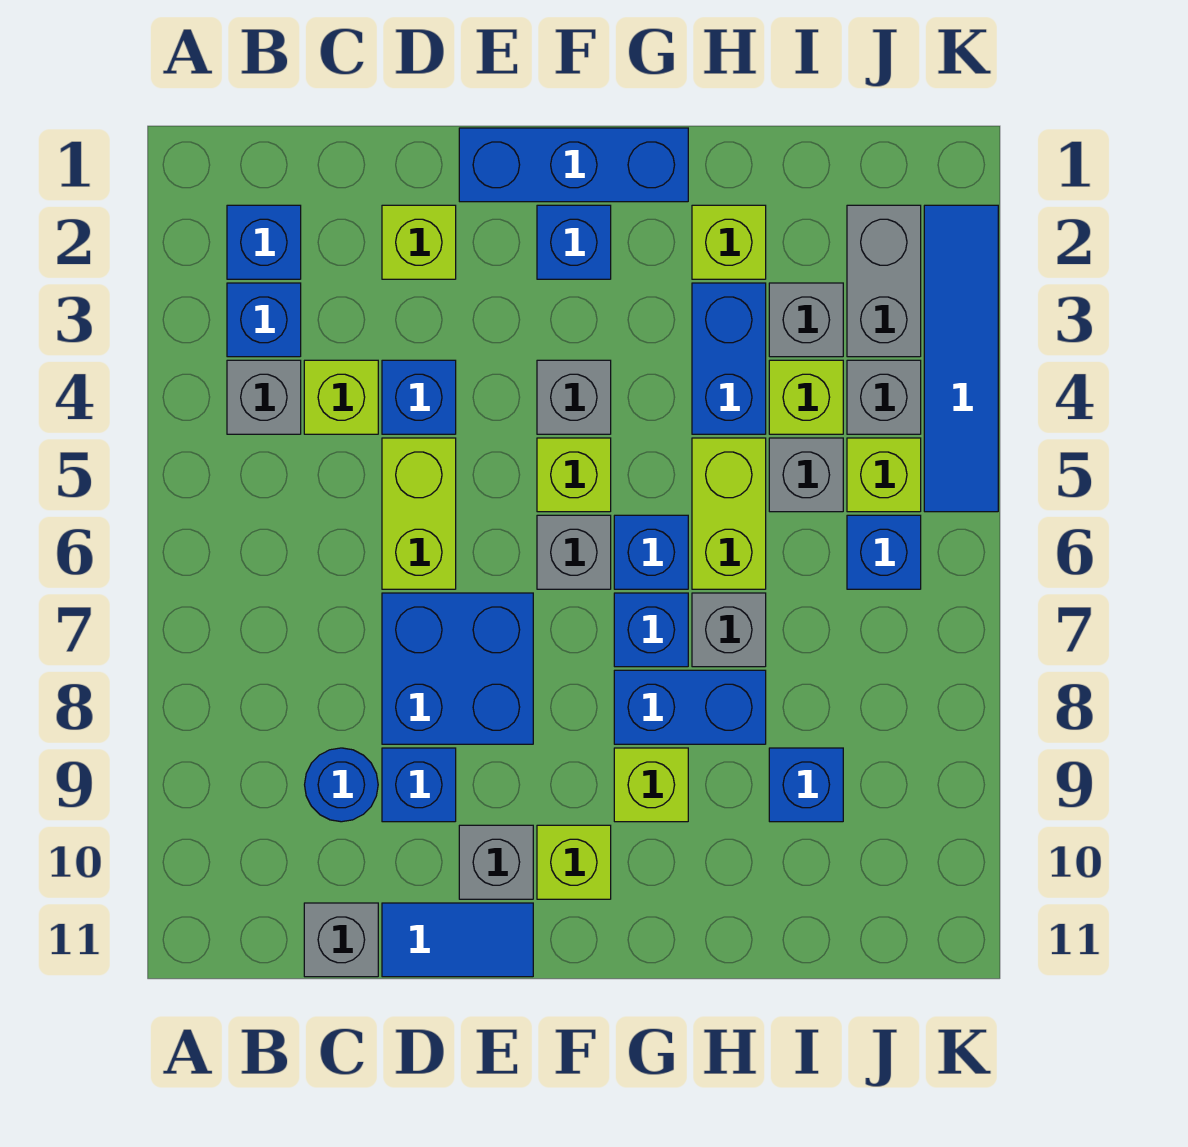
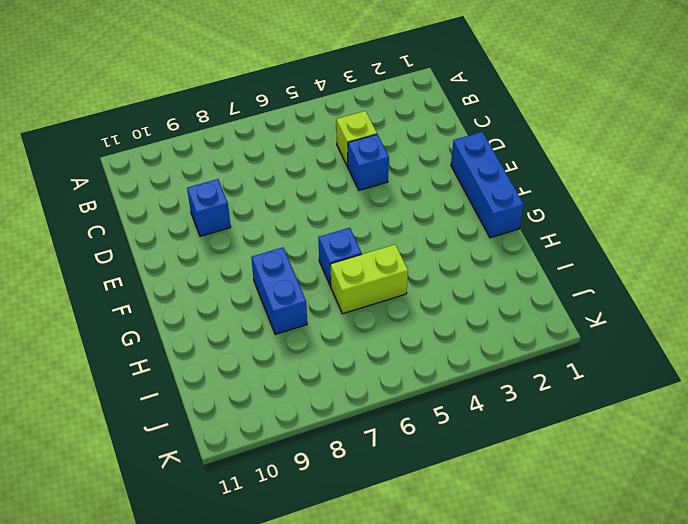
none -> blue 1x1 brick [227,205,301,279]
none -> blue 1x1 brick [227,283,301,357]
none -> grey 1x1 brick [227,360,301,434]
none -> blue 1x1 round brick [305,748,378,822]

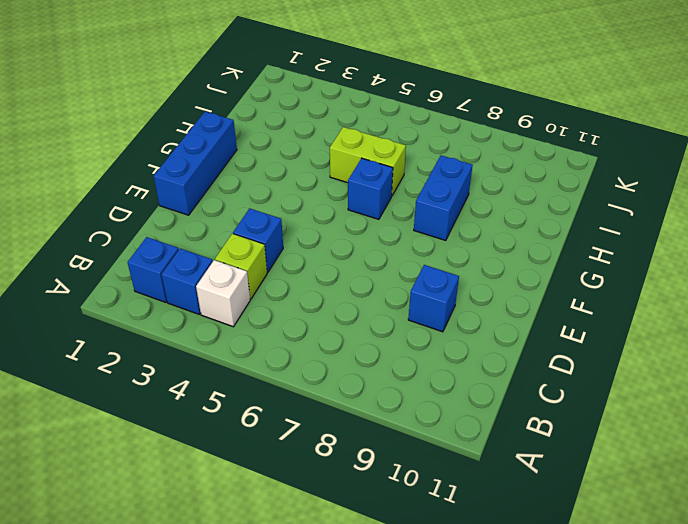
white 1x1 brick [196,260,250,327] -> grey 1x1 brick [227,360,301,434]
none -> blue 1x1 round brick [305,748,378,822]
none -> grey 1x1 brick [304,903,378,977]
none -> lime 1x1 brick [382,205,456,279]
none -> lime 1x2 brick [382,438,456,589]

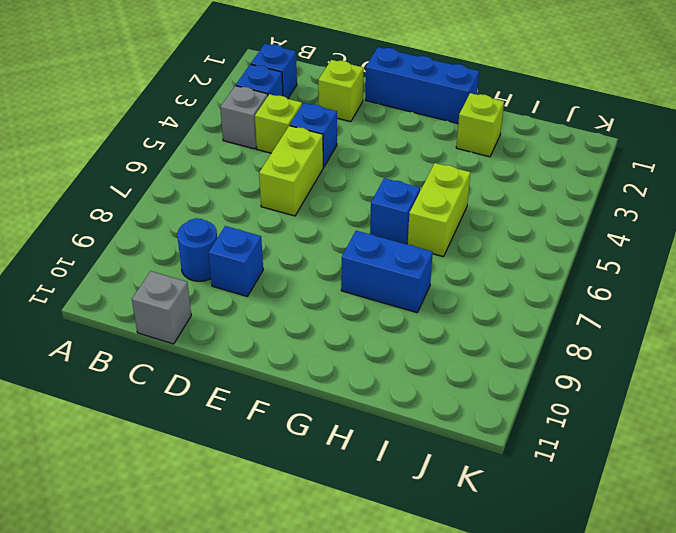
none -> blue 2x2 brick [382,593,533,744]
none -> blue 1x2 tile [382,903,533,977]
none -> grey 1x1 brick [459,825,533,899]
none -> blue 1x1 brick [537,205,611,279]

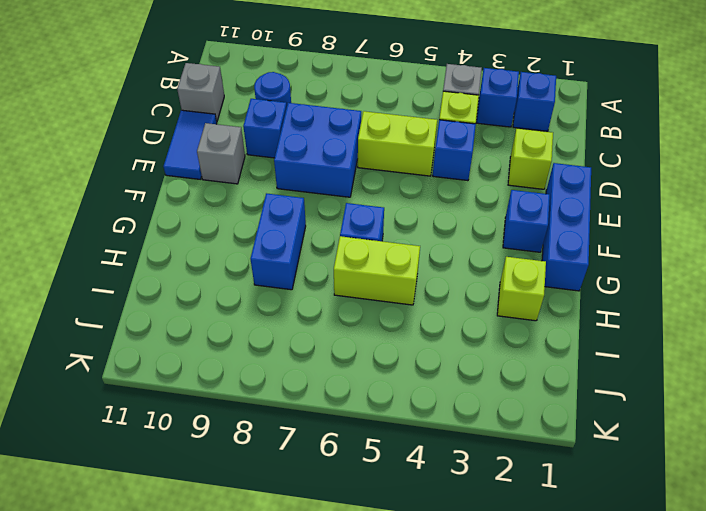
none -> grey 1x1 brick [537,360,611,434]
none -> lime 1x1 brick [537,438,611,512]
none -> grey 1x1 brick [537,515,611,589]
none -> lime 1x1 brick [537,825,611,899]

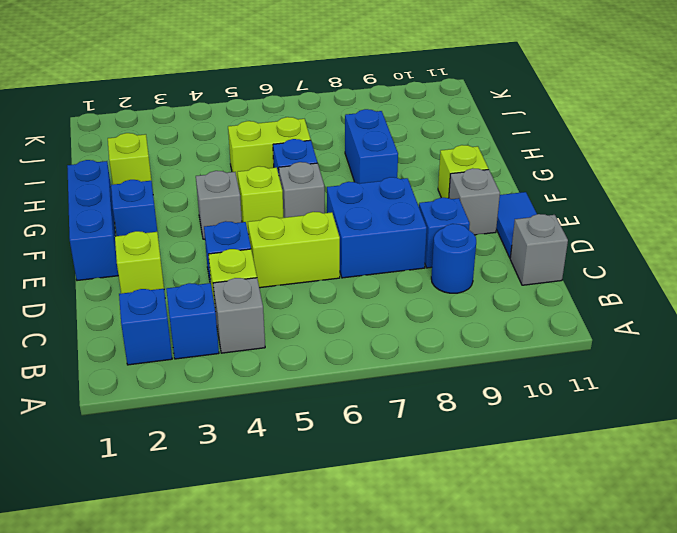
none -> blue 1x1 brick [614,593,688,667]
none -> lime 1x1 brick [614,748,688,822]
none -> blue 1x2 brick [692,283,766,434]
none -> grey 1x1 brick [692,593,766,667]

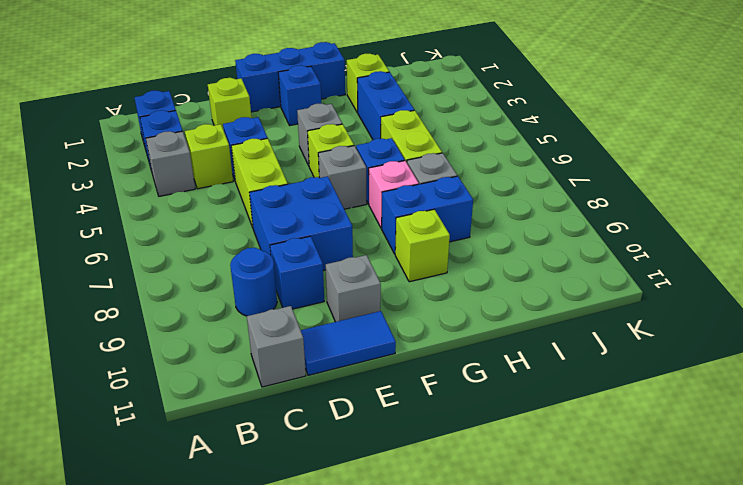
pink 1x1 brick [369,161,419,228] -> blue 1x1 brick [614,593,688,667]
none -> lime 1x1 brick [537,825,611,899]
none -> grey 1x1 brick [769,283,843,357]
none -> lime 1x1 brick [769,360,843,434]
none -> grey 1x1 brick [769,438,843,512]

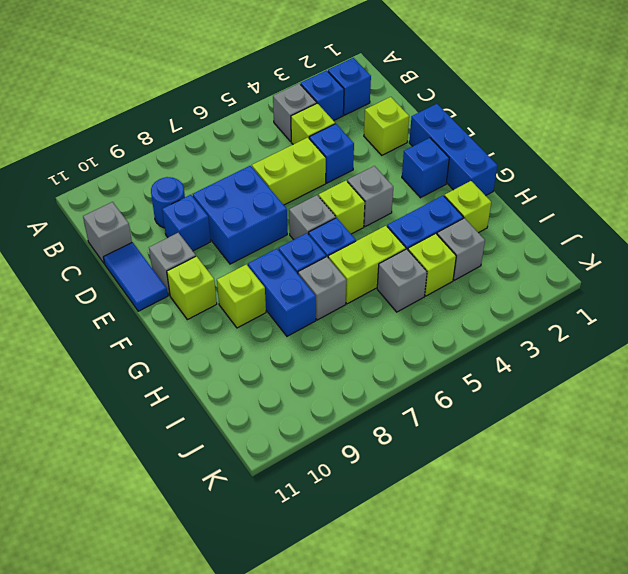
none -> blue 1x1 brick [769,748,843,822]
none -> grey 1x2 brick [847,205,921,357]
none -> grey 1x1 brick [847,360,921,434]
none -> lime 1x1 brick [847,438,921,512]

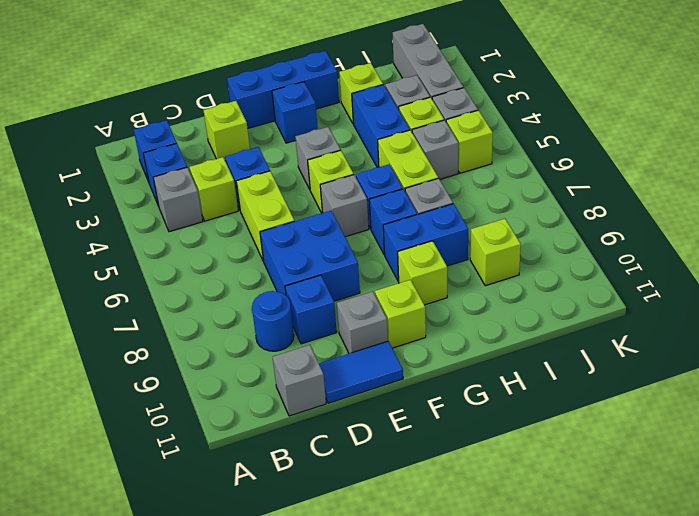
lime 1x1 brick [470,219,521,286] -> blue 1x1 brick [769,748,843,822]
grey 1x3 brick [393,24,463,98] -> grey 1x2 brick [847,205,921,357]
none -> blue 1x1 brick [847,515,921,589]
none -> blue 1x4 tile [924,205,998,512]

